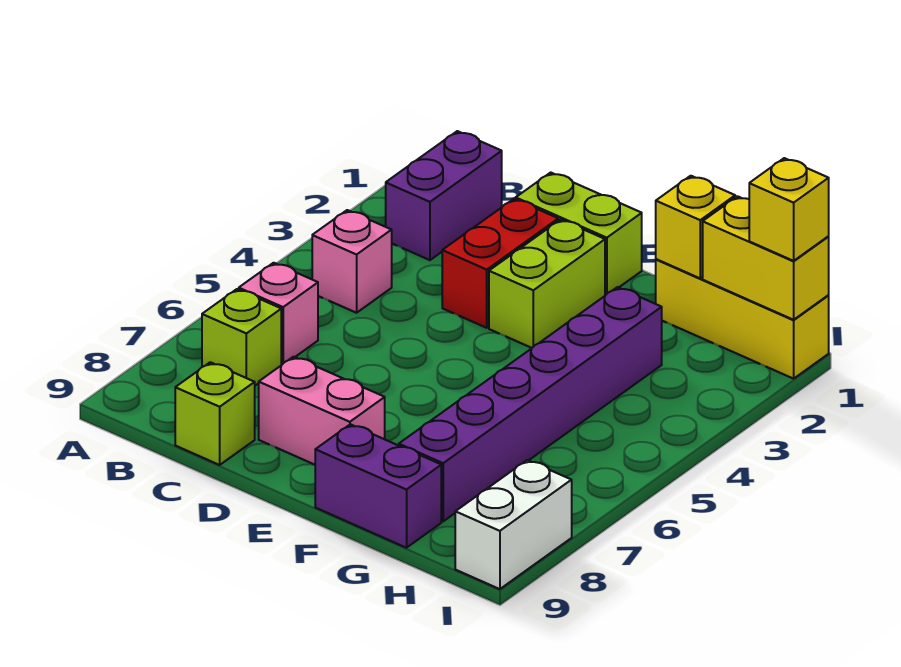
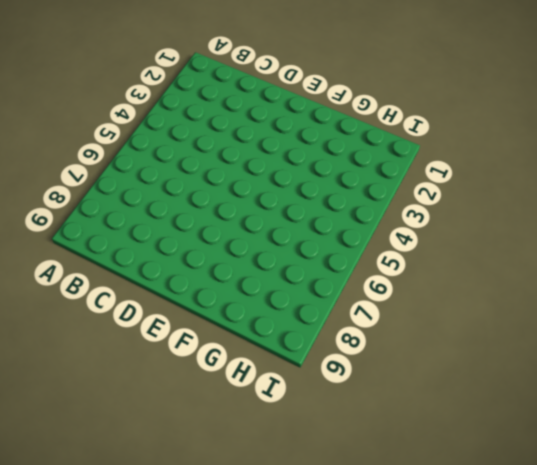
none -> purple 1x2 brick [386,131,502,260]
none -> pink 1x1 brick [312,210,392,313]
none -> pink 1x1 brick [239,263,318,365]

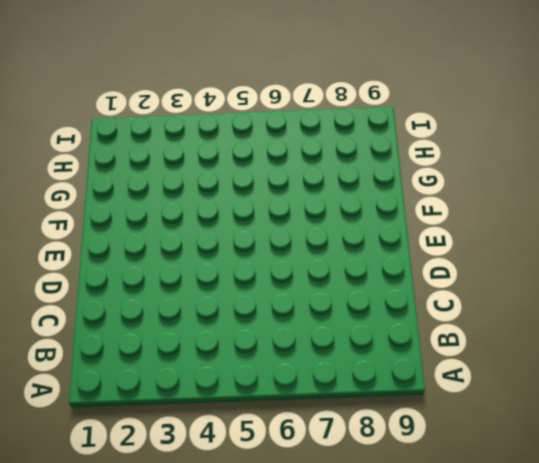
none -> purple 1x2 brick [386,131,502,260]
none -> pink 1x1 brick [312,210,392,313]
none -> pink 1x1 brick [239,263,318,365]

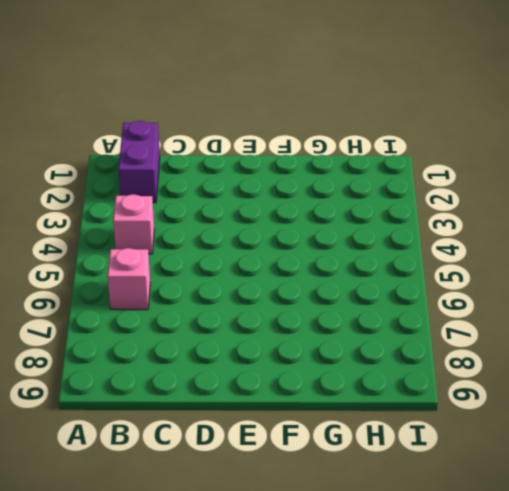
none -> lime 1x1 brick [202,289,281,385]
none -> lime 1x1 brick [175,362,255,465]
none -> lime 1x2 brick [516,173,642,295]

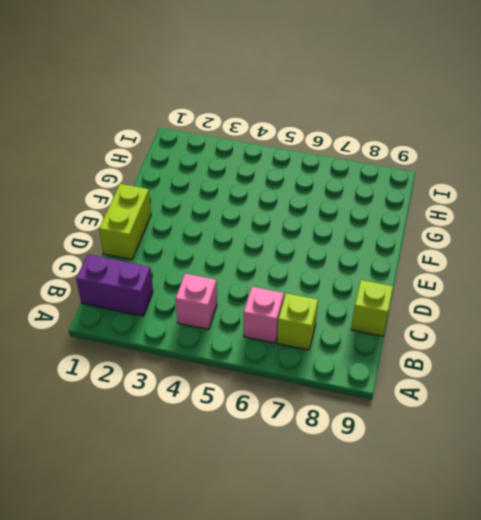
none -> red 1x2 brick [442,199,558,328]
none -> pink 1x2 brick [259,357,385,465]
none -> lime 1x2 brick [489,219,605,348]

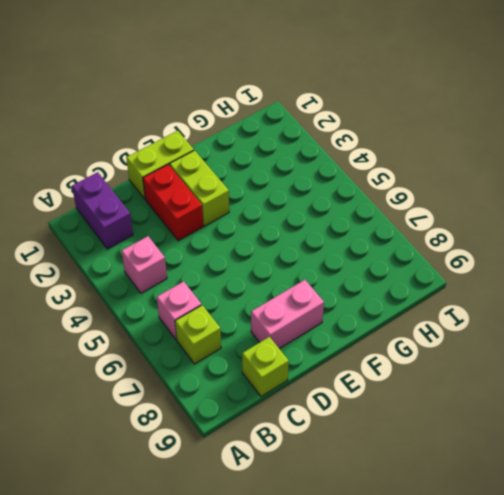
none -> purple 1x2 brick [315,424,441,548]
none -> yellow 1x3 brick [656,259,829,379]
none -> purple 1x6 brick [399,287,662,521]

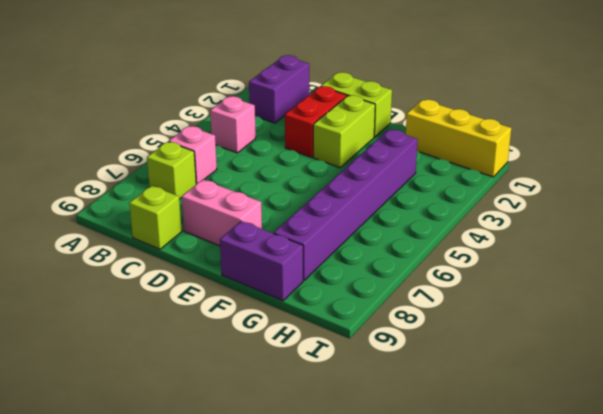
none -> white 1x2 brick [455,460,572,589]
none -> yellow 1x1 brick [656,176,735,278]
none -> yellow 1x2 brick [703,196,829,320]

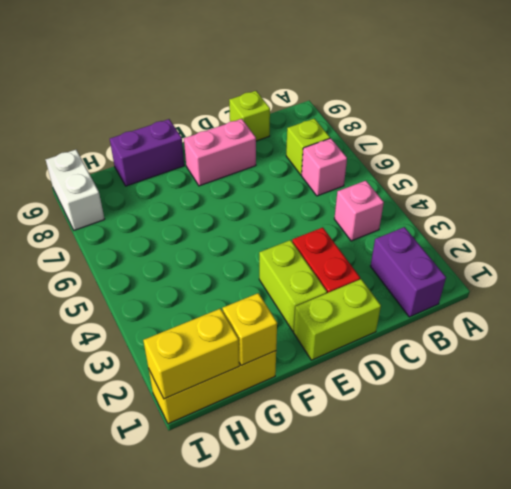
none -> purple 1x6 brick [399,287,662,521]
none -> yellow 1x1 brick [749,158,829,261]

